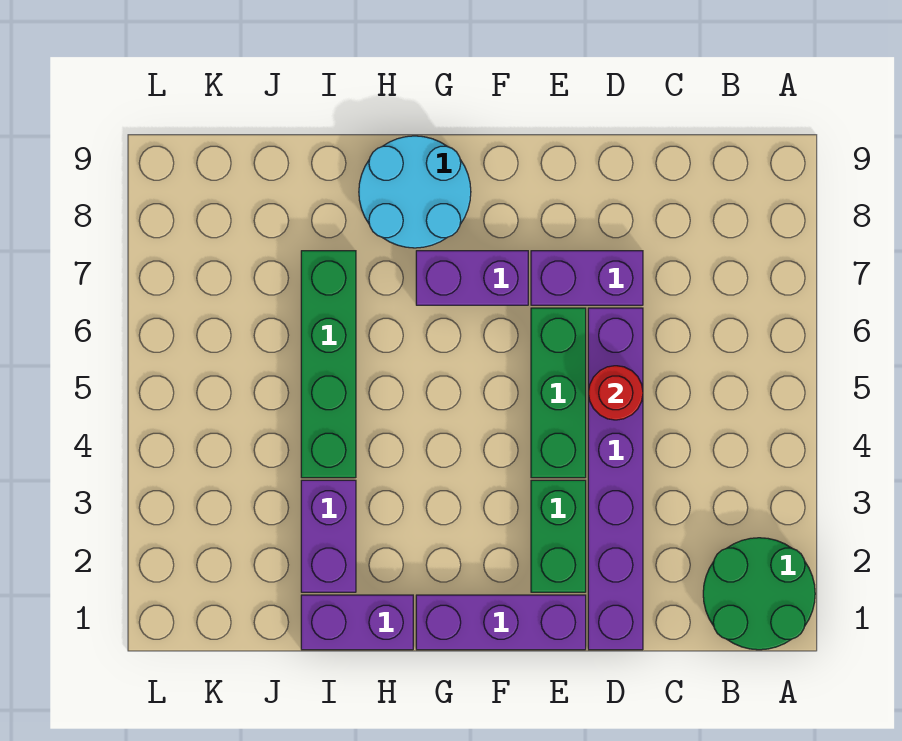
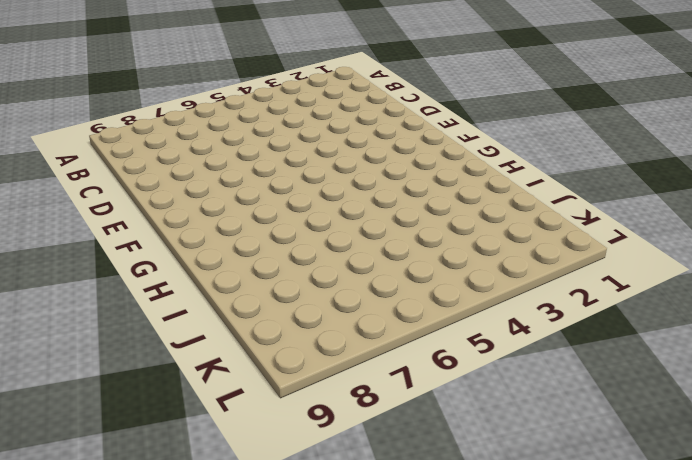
none -> green 2x2 round brick [703,538,815,650]
none -> purple 1x6 brick [588,308,643,650]
none -> purple 1x2 brick [531,251,643,305]

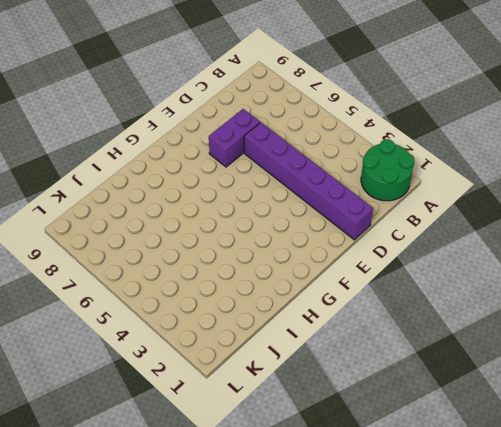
none -> purple 1x3 brick [416,595,586,650]
none -> green 1x2 brick [531,480,586,592]
none -> green 1x3 brick [531,308,586,478]

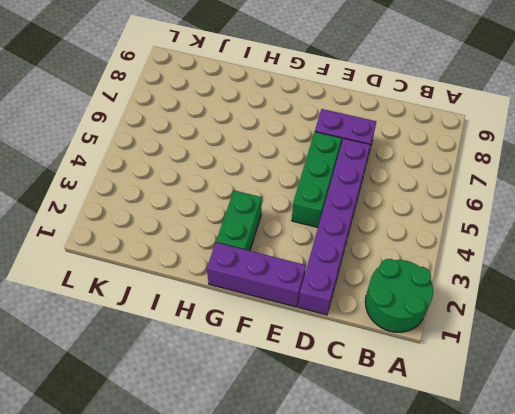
green 1x2 brick [216,191,262,251] -> green 1x2 brick moved to [531,480,586,592]
none -> purple 1x2 brick [416,251,528,305]
none -> cyan 2x2 round brick [359,136,471,248]
none -> purple 1x2 brick [301,595,413,650]

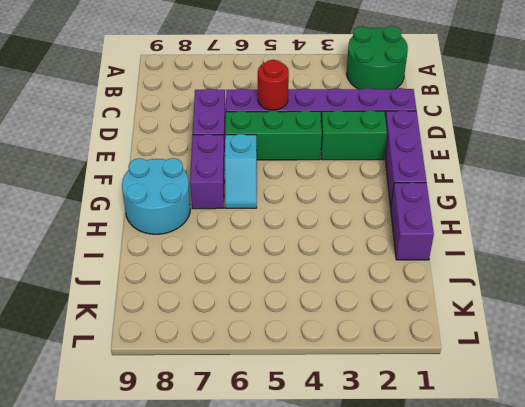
cyan 1x2 slope [225,134,257,208] -> none
none -> purple 1x2 brick [301,480,356,592]
none -> green 1x4 brick [301,251,356,478]

